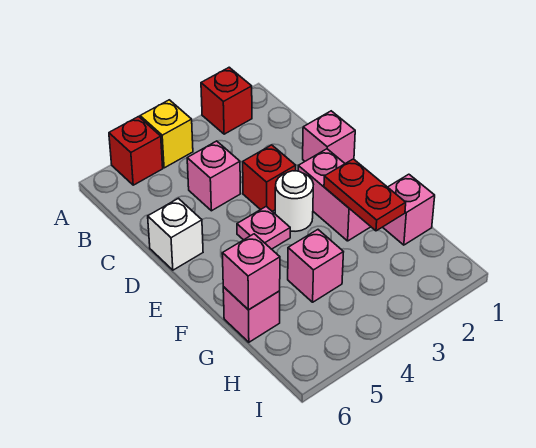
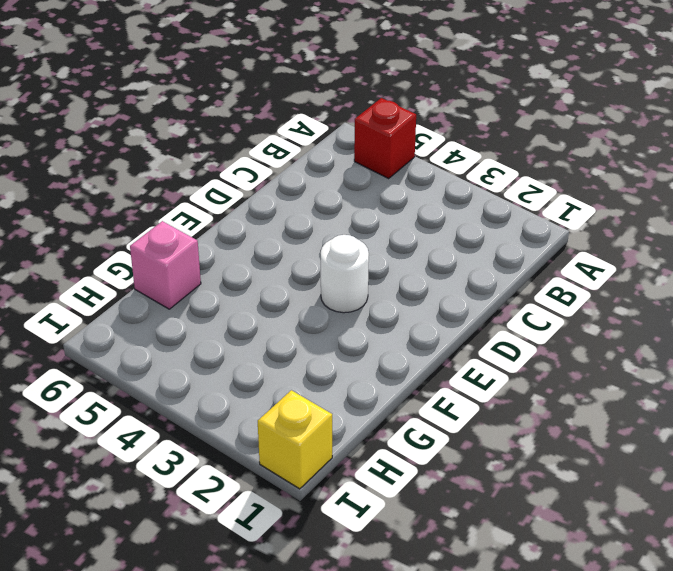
yellow 1x1 brick [258,390,332,489] -> yellow 1x1 brick moved to [140,100,193,168]
none -> red 1x1 brick [201,67,252,134]
none -> pink 1x1 brick [187,141,241,211]
none -> pink 1x1 brick [303,111,355,164]

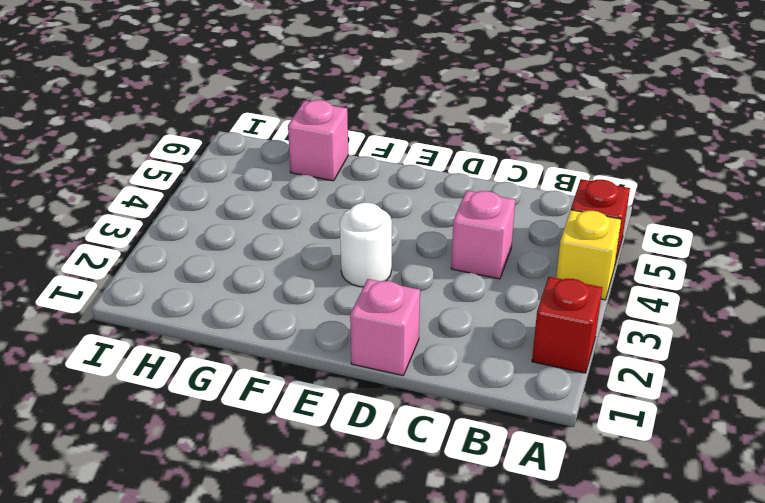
none -> red 1x1 brick [243,145,296,212]
none -> white 1x1 brick [148,198,203,270]
none -> pink 1x2 brick [298,149,371,241]

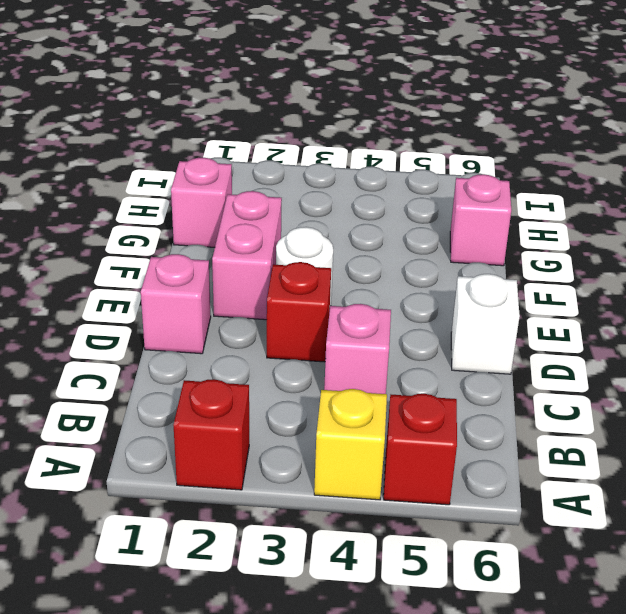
none -> pink 1x1 plate [237,206,290,249]
none -> pink 1x1 brick [288,230,343,302]
none -> red 1x2 plate [324,159,406,231]

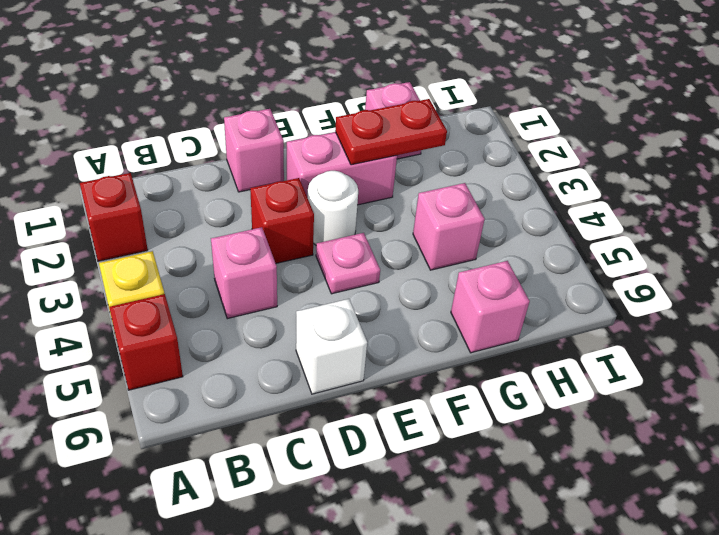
none -> pink 1x1 brick [222,234,280,310]

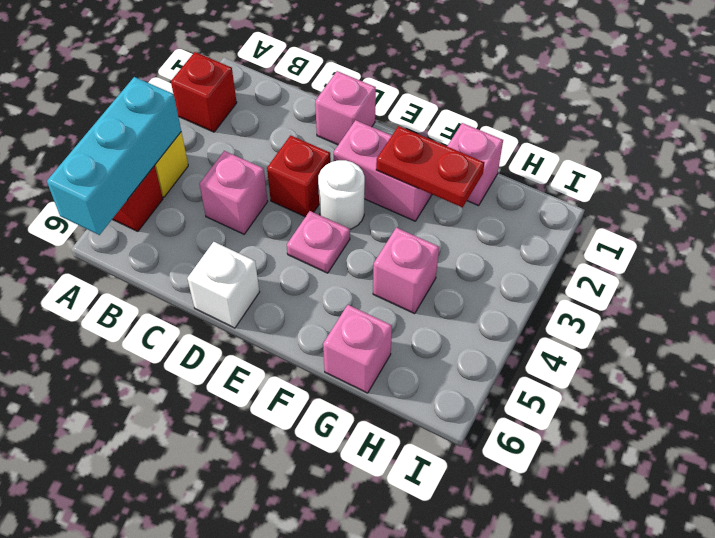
cyan 1x3 brick [47,77,181,235] -> none
none -> pink 1x1 brick [222,234,280,310]

